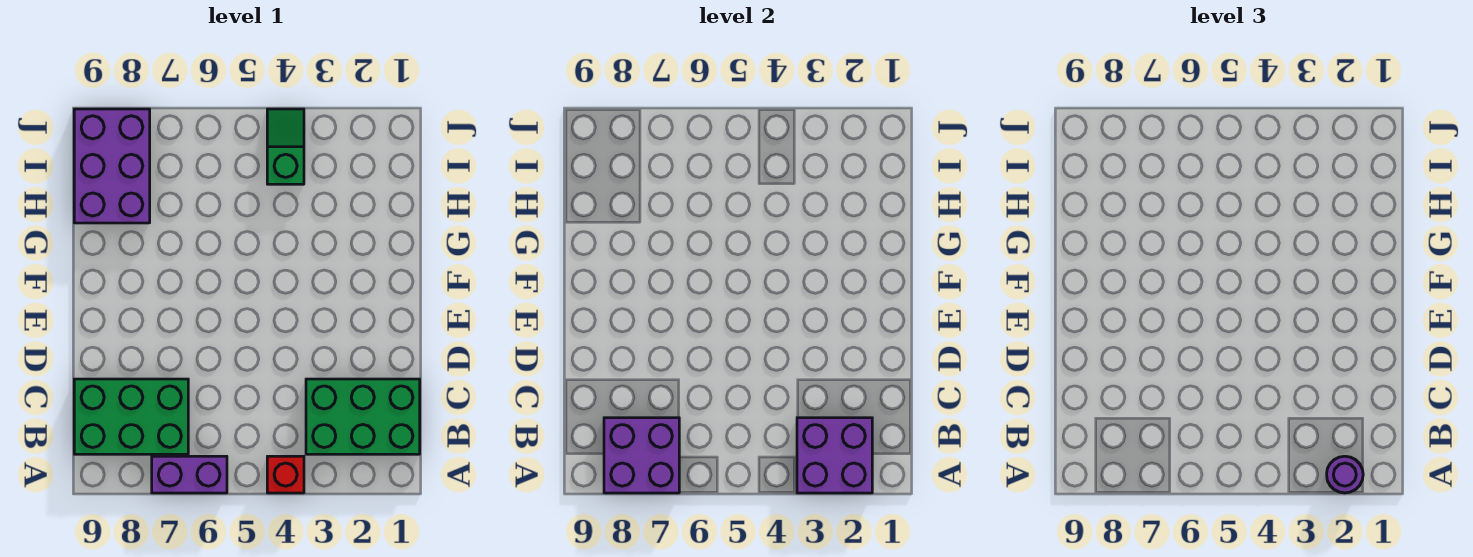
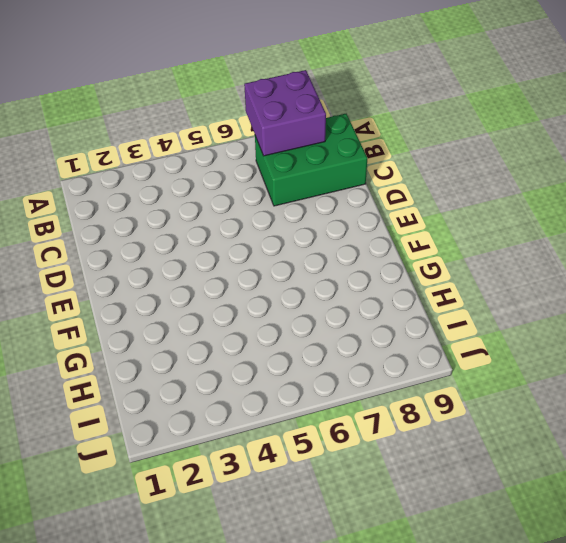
none -> red 1x1 brick [267,456,304,493]
none -> purple 1x2 brick [152,456,227,493]

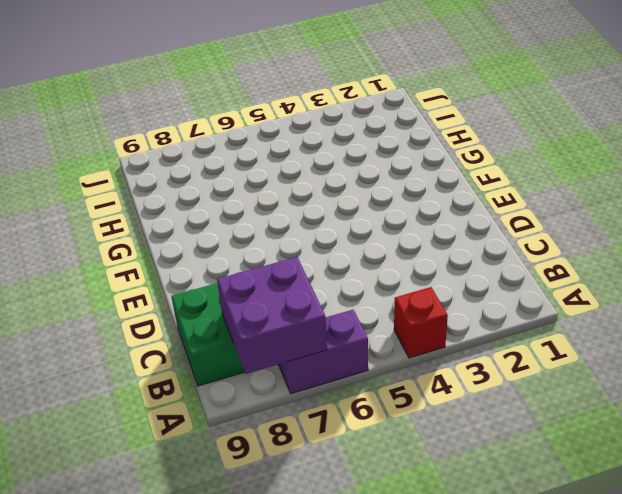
none -> green 2x3 brick [306,379,420,454]
none -> purple 2x3 brick [74,109,150,223]

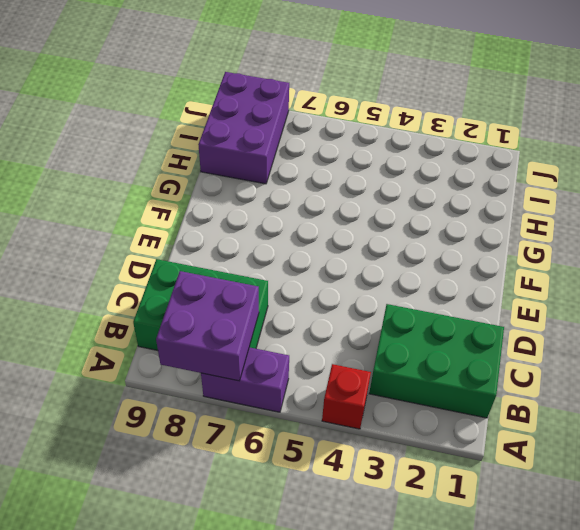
none -> green 1x2 slope [267,109,304,184]
none -> purple 2x2 brick [797,418,872,493]

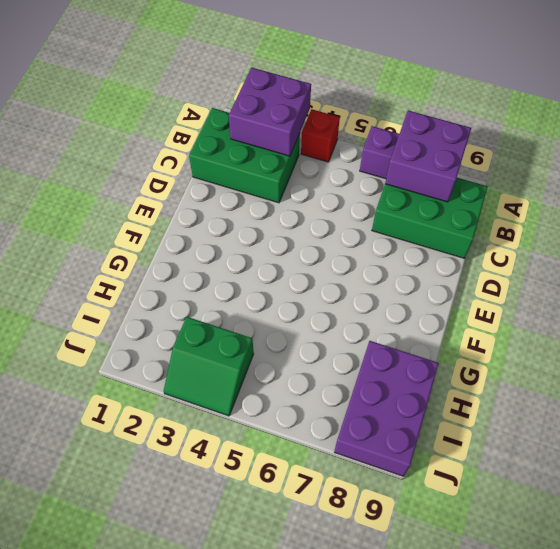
green 2x2 slope [164,317,254,416] -> green 1x2 slope [267,109,304,184]
none -> purple 1x1 round brick [1327,456,1363,493]

